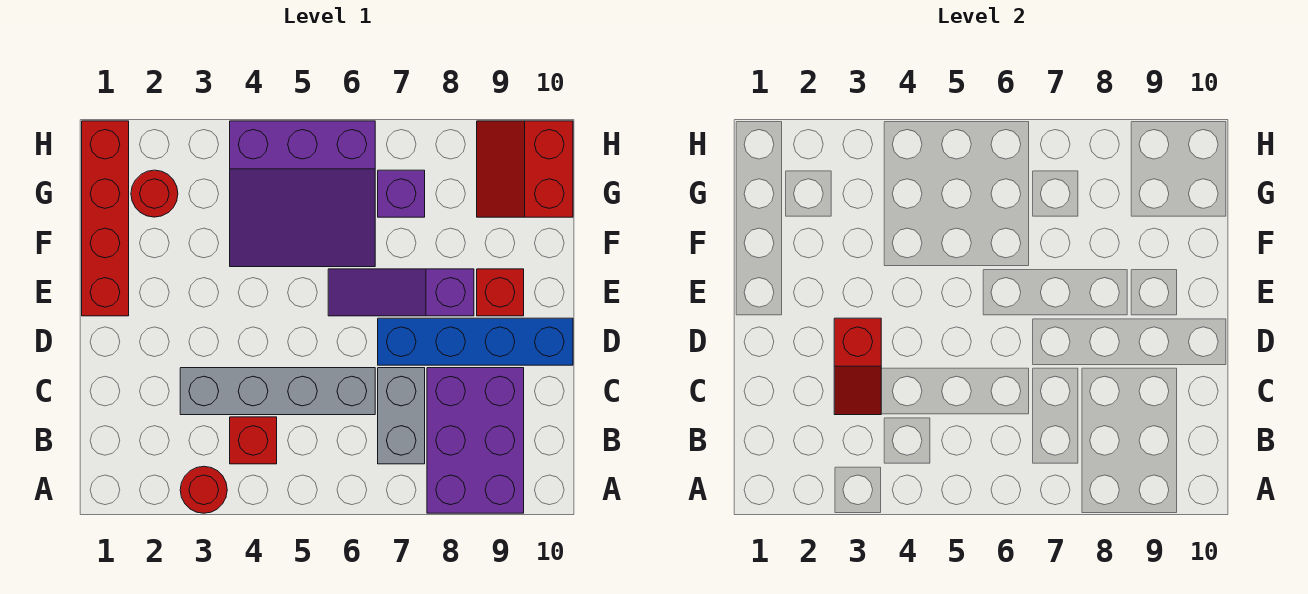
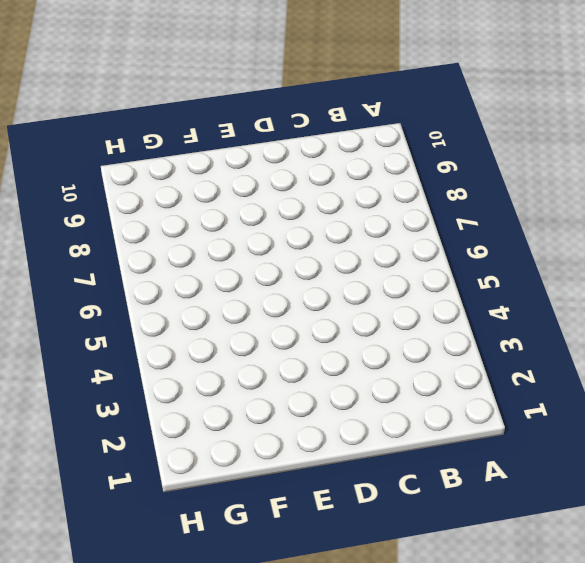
none -> red 1x1 round brick [180,466,227,513]
none -> purple 2x3 brick [427,368,524,513]
none -> red 1x1 brick [230,417,277,464]

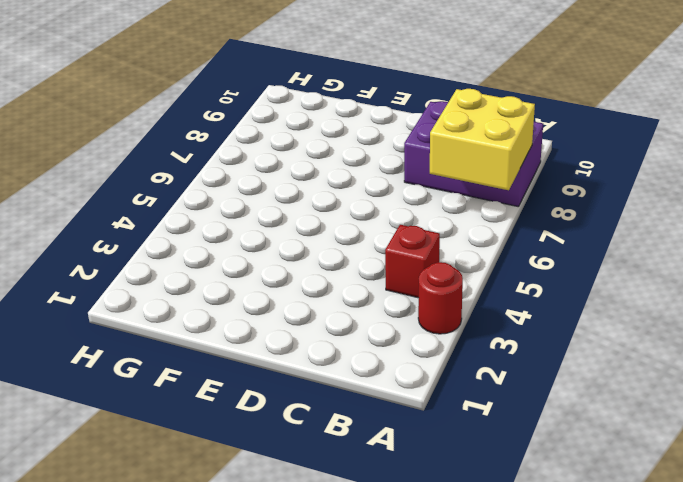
yellow 2x2 brick [430,89,535,190] -> none
none -> grey 1x2 brick [378,368,425,464]
none -> grey 1x4 brick [180,368,375,415]
none -> blue 1x4 brick [378,318,573,365]

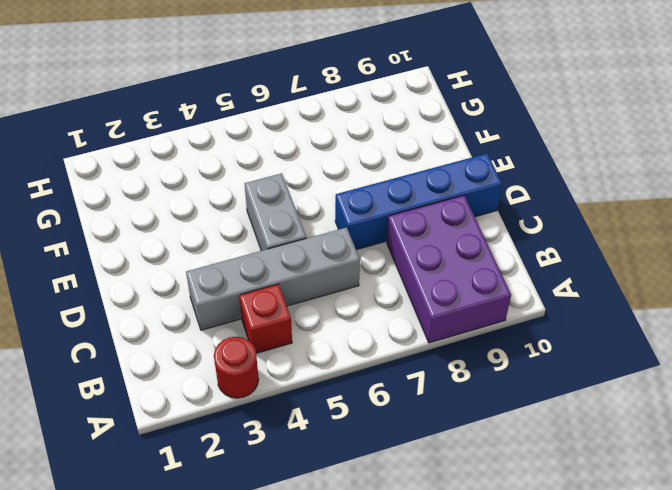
grey 1x2 brick [245,173,306,251] -> grey 1x2 brick moved to [378,368,425,464]
none -> red 1x4 brick [82,121,129,316]
none -> purple 1x3 slope [328,269,474,316]
none -> red 1x1 brick [477,269,524,316]

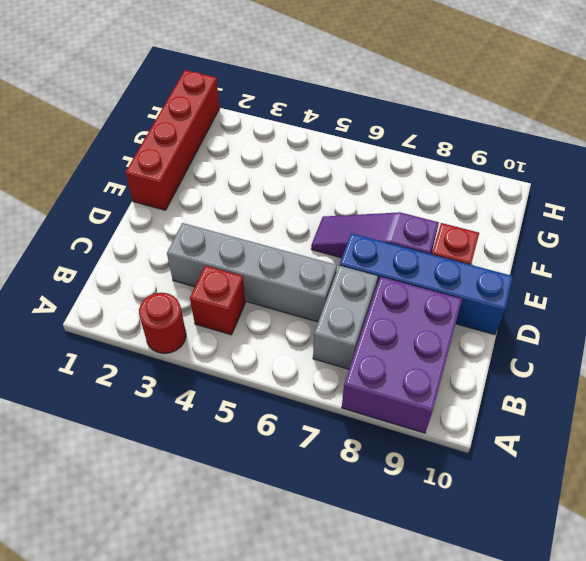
none -> purple 3x3 slope [230,121,375,267]
none -> red 1x1 round brick [131,170,178,217]
none -> purple 1x1 brick [378,170,425,217]

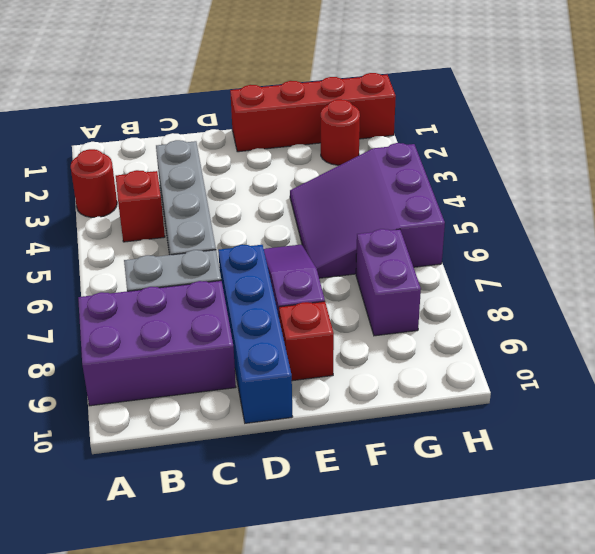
purple 1x2 brick [356,229,421,336] -> purple 1x1 brick [378,170,425,217]
none -> red 2x2 slope [477,121,573,217]
none -> red 1x2 slope [834,318,881,415]

